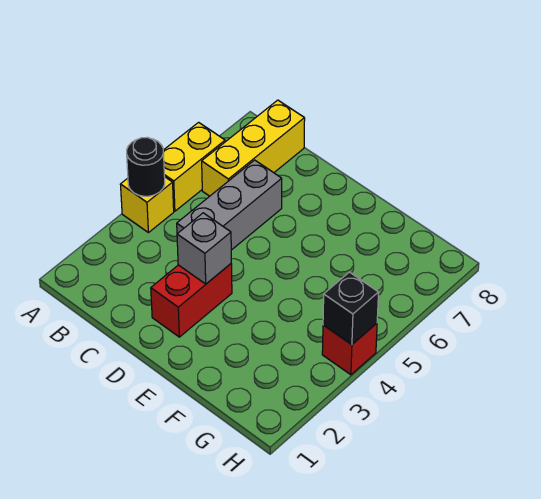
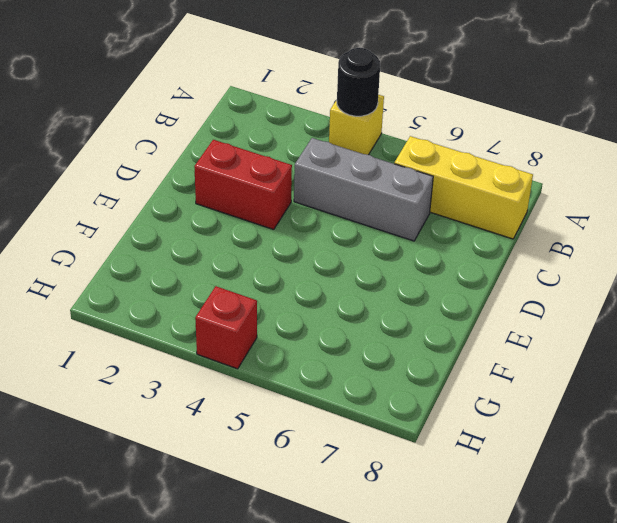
none -> yellow 1x2 brick [163,122,225,211]
none -> grey 1x1 brick [177,213,231,284]

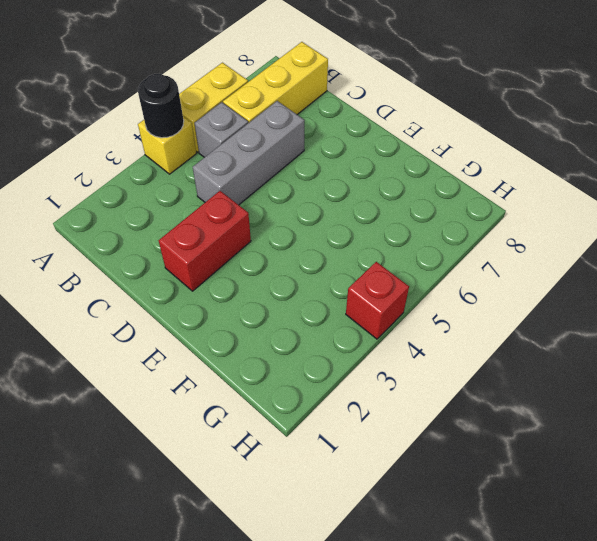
grey 1x1 brick [195,102,248,157] -> grey 1x1 brick moved to [177,213,231,284]
none -> black 1x1 brick [323,272,379,345]

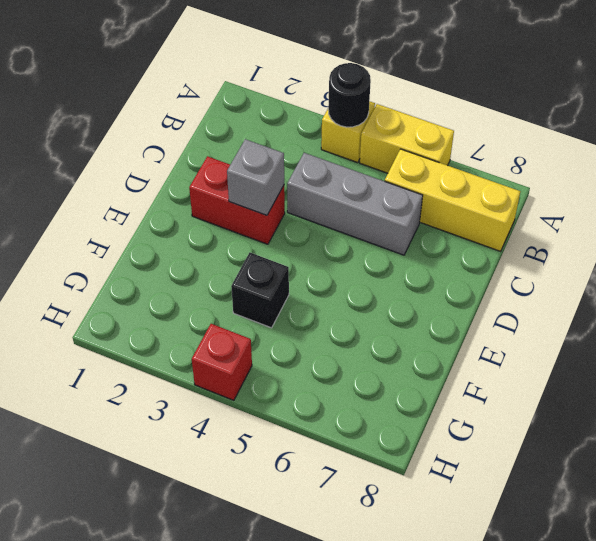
black 1x1 brick [231,253,289,328] -> black 1x1 brick moved to [323,272,379,345]

